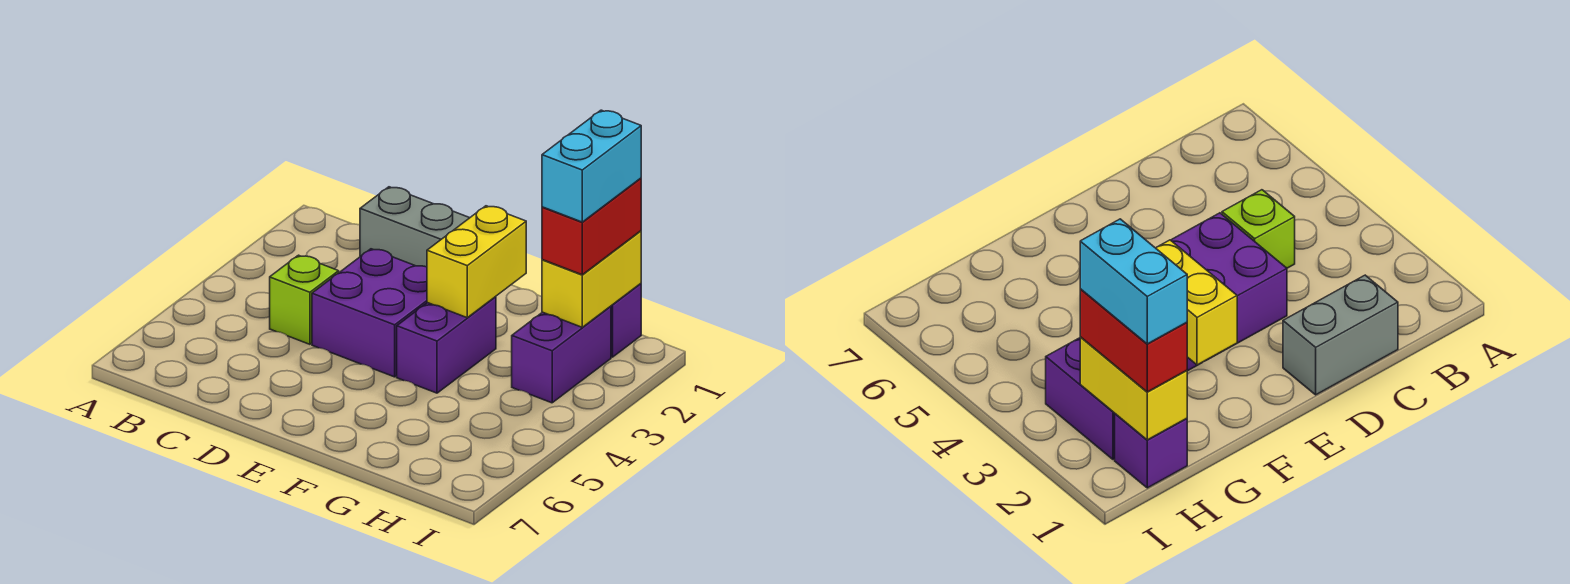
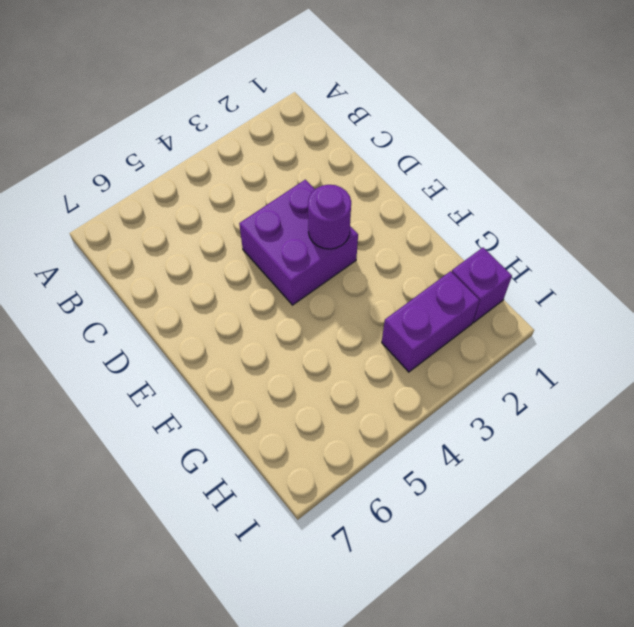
purple 1x1 round brick [308,185,351,249] -> none
none -> grey 1x2 brick [360,187,469,267]
none -> lime 1x1 brick [270,255,339,344]

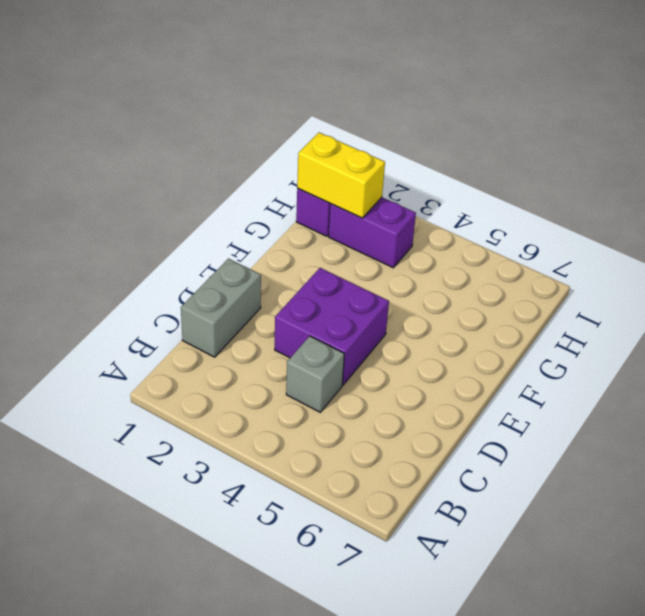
grey 1x1 brick [286,336,344,412] -> lime 1x1 brick [270,255,339,344]
none -> purple 1x2 brick [397,297,496,393]
none -> yellow 1x2 brick [427,206,526,318]

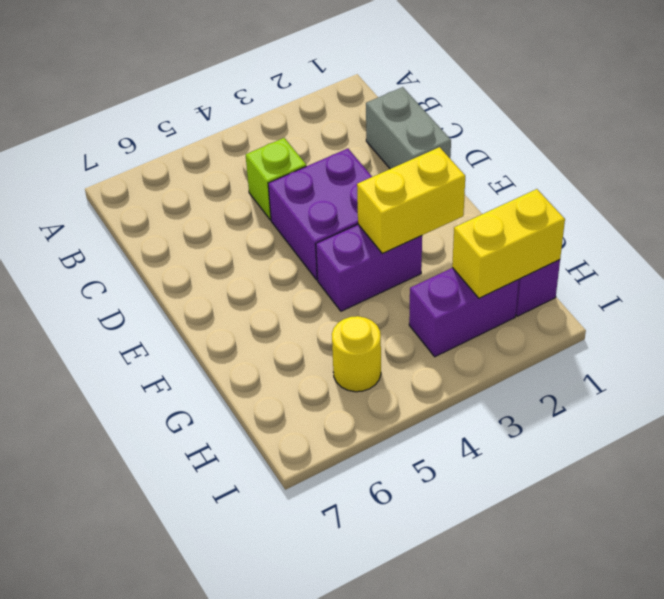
yellow 1x1 round brick [332,316,381,392] -> none
none -> red 1x2 brick [542,178,641,275]
none -> cyan 1x2 brick [542,110,641,222]

